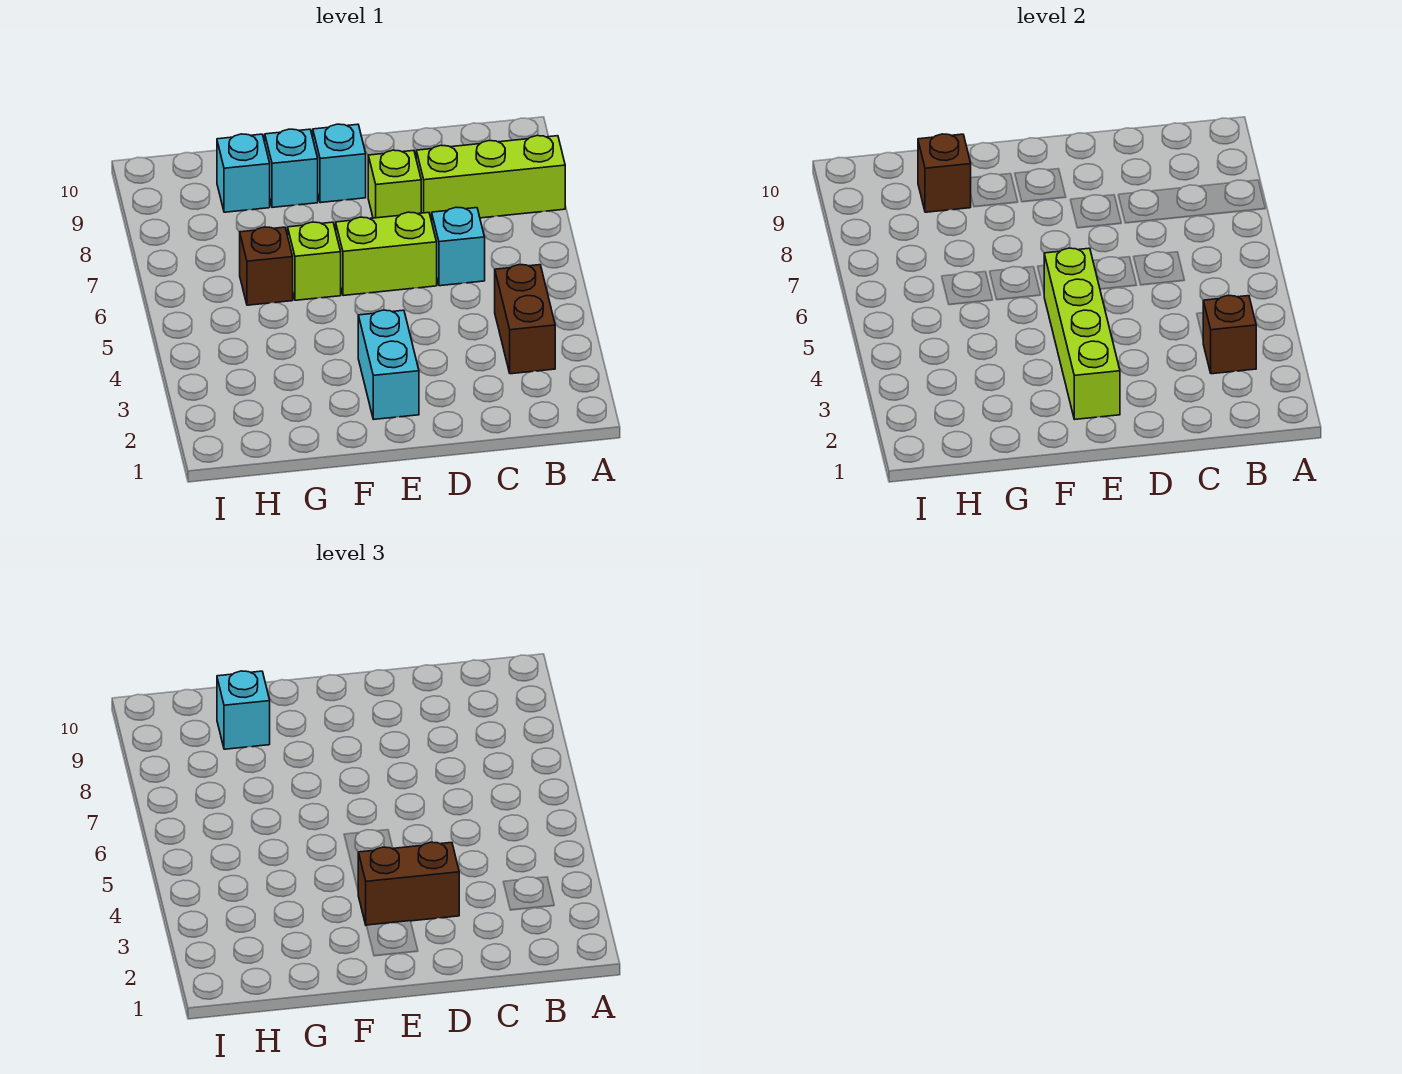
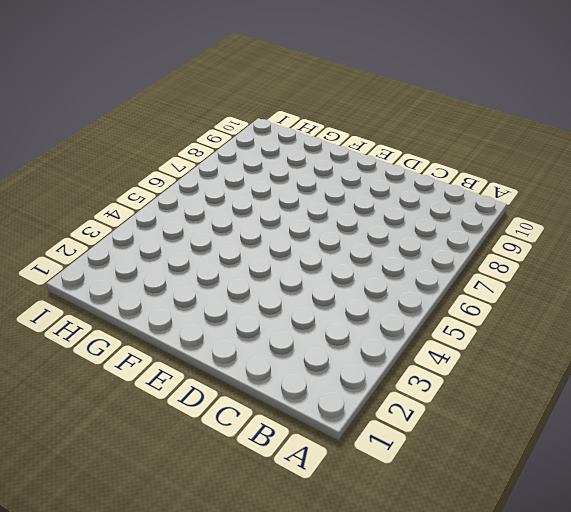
none -> lime 1x3 brick [416,136,565,221]
none -> brown 1x2 brick [495,265,555,374]
none -> cyan 1x1 brick [432,207,485,286]

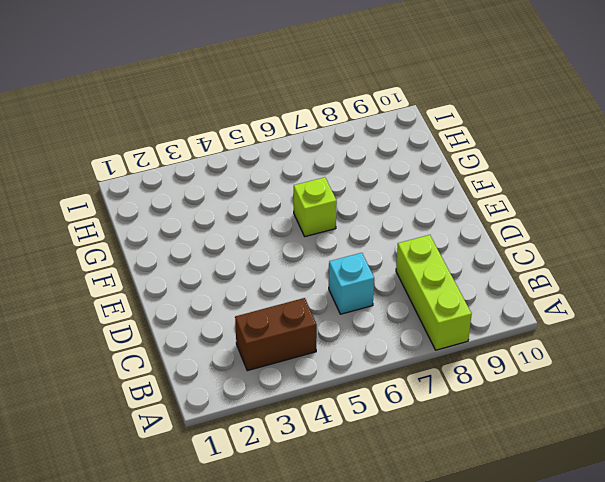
none -> lime 1x2 brick [336,212,437,296]
none -> lime 1x1 brick [368,150,421,218]
none -> cyan 1x2 brick [358,310,419,419]

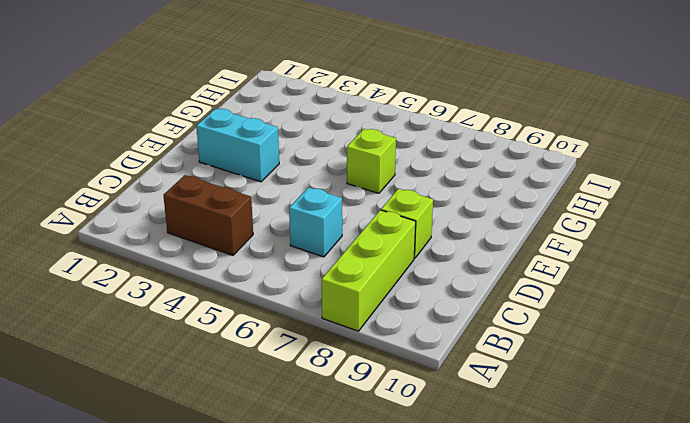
none -> lime 1x2 brick [336,212,437,296]
none -> cyan 1x1 brick [313,124,366,203]
none -> cyan 1x1 brick [265,129,318,207]

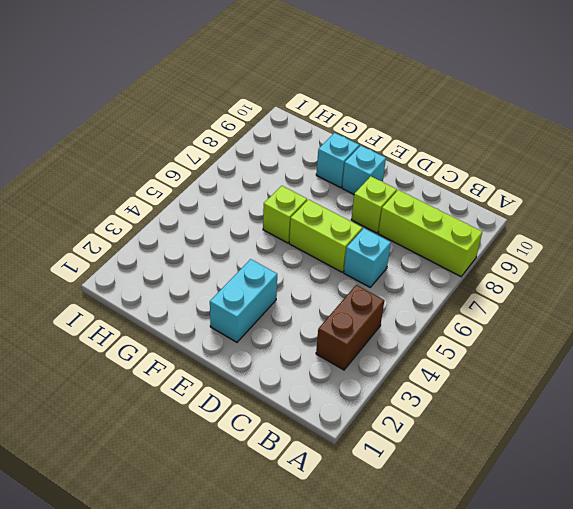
none -> brown 1x1 brick [240,227,293,305]
none -> cyan 1x1 brick [217,134,270,212]
none -> brown 1x1 brick [1203,296,1256,374]

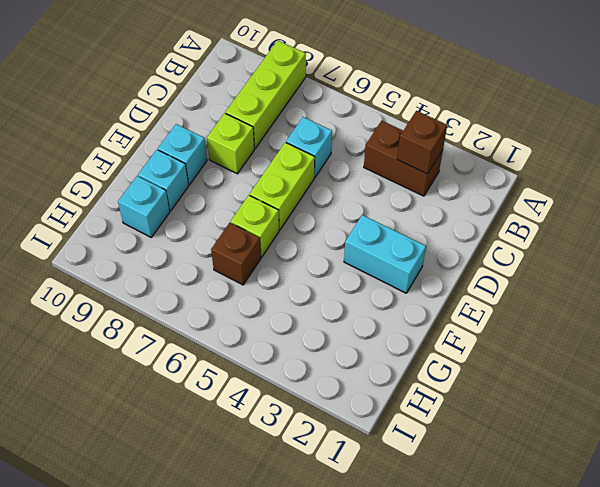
none -> lime 1x4 brick [1044,248,1120,419]
none -> brown 1x1 brick [918,134,971,212]
none -> brown 1x2 brick [358,842,459,925]

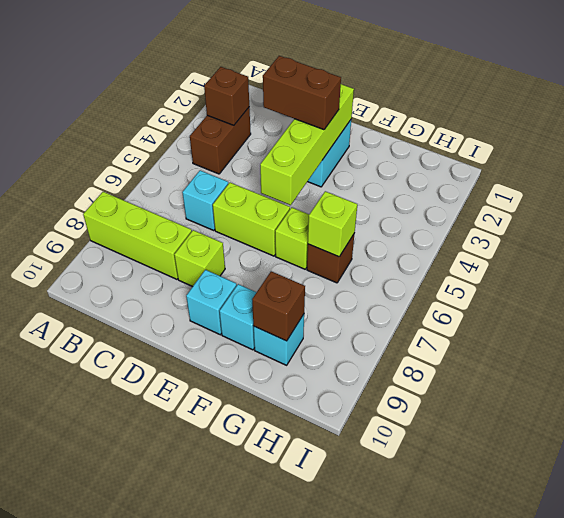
lime 1x1 brick [308,191,357,257] -> none
none -> cyan 1x1 brick [217,671,270,749]

